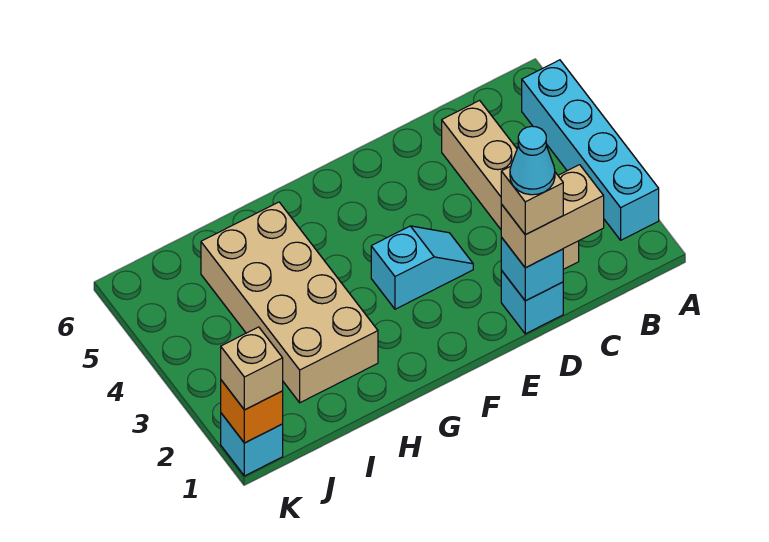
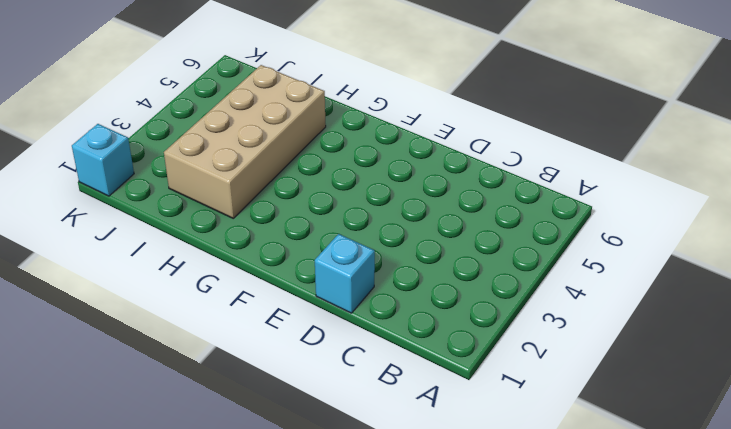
none -> cyan 1x4 brick [522,60,659,240]
none -> tan 1x4 brick [442,100,579,269]
none -> cyan 1x2 slope [371,226,473,309]

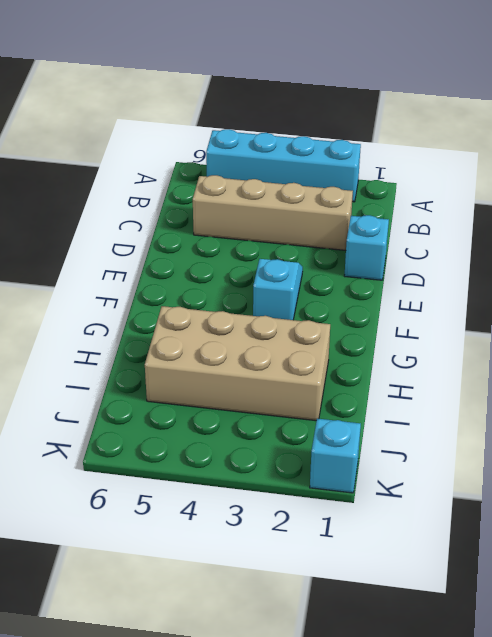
none -> cyan 1x1 brick [501,237,563,301]
none -> orange 1x1 brick [221,380,283,443]
none -> tan 1x2 brick [501,165,604,268]

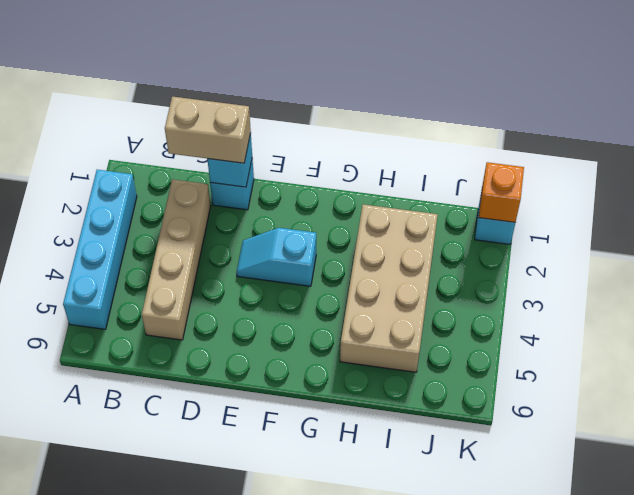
none -> tan 1x1 brick [221,327,283,410]
none -> tan 1x1 brick [501,166,563,235]
none -> cyan 1x1 cone [510,126,555,195]

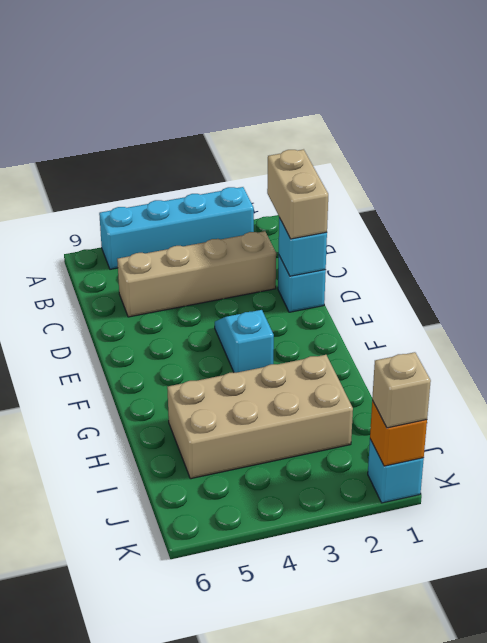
none -> tan 1x1 brick [501,166,563,235]
none -> cyan 1x1 cone [510,126,555,195]

